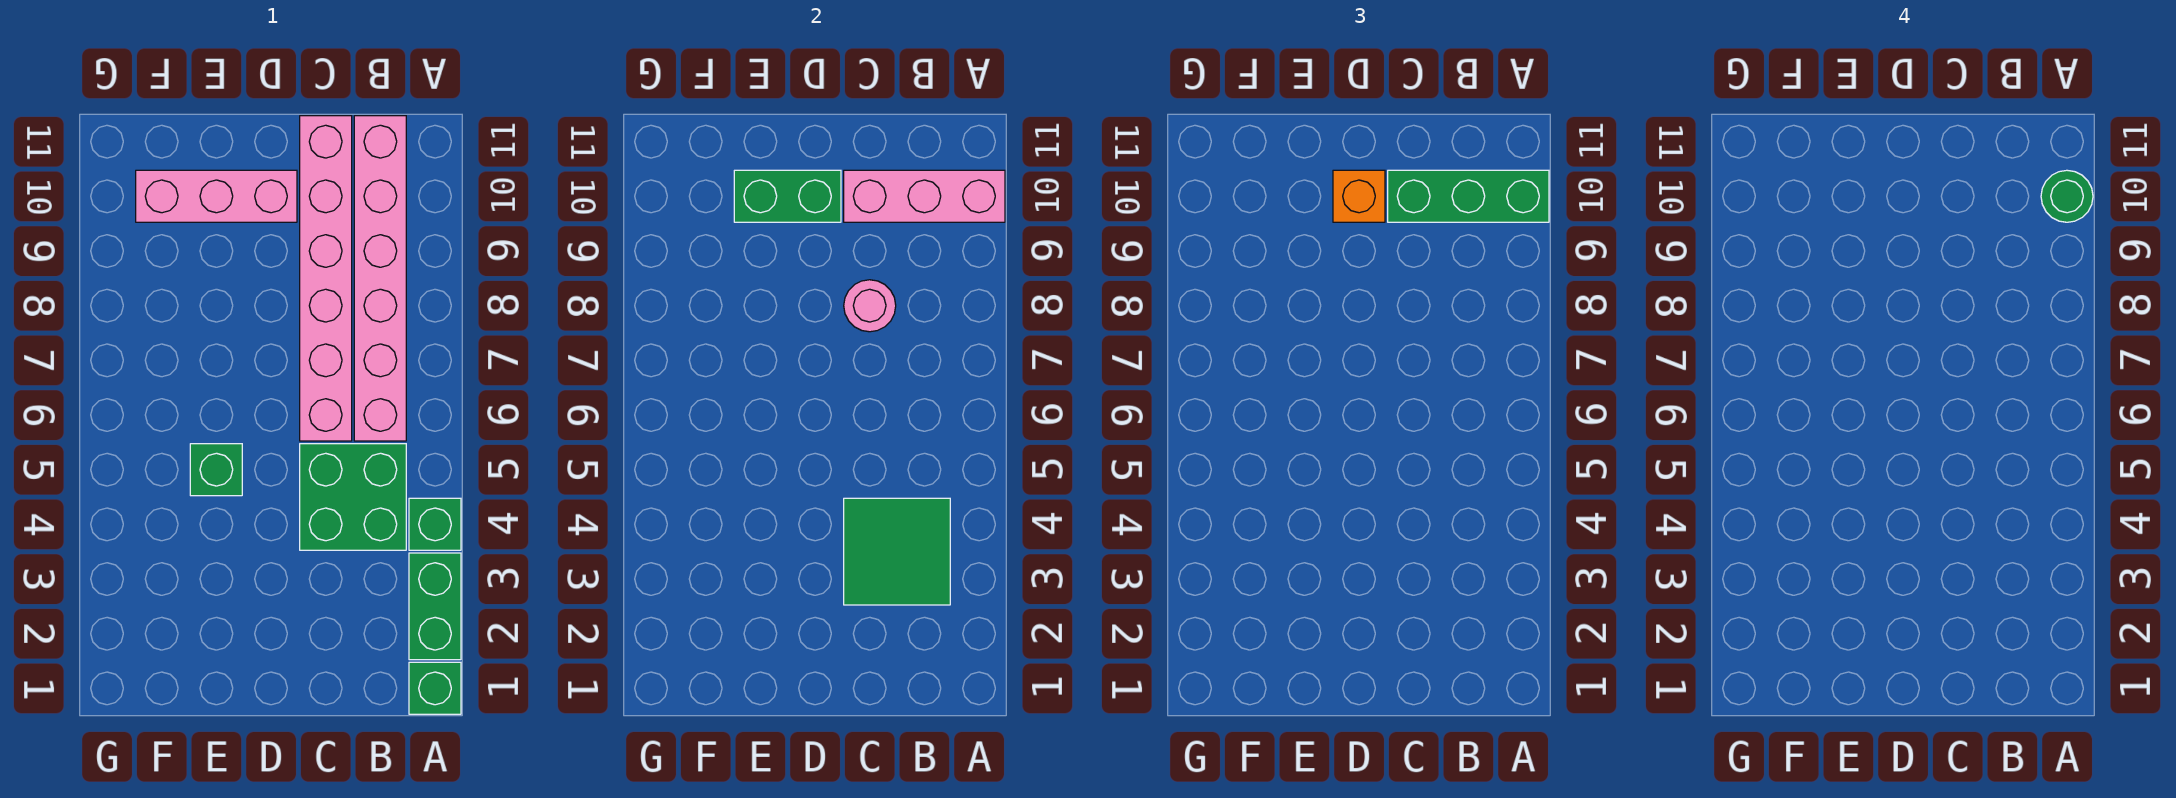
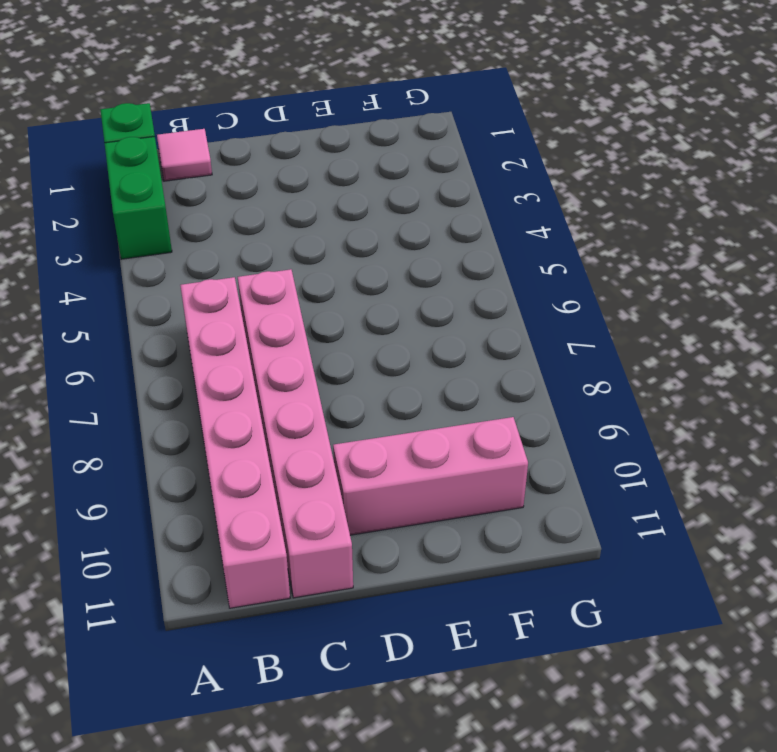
pink 1x1 tile [157,129,212,181] -> none
none -> green 1x1 brick [409,498,461,550]
none -> green 2x2 brick [300,444,406,550]
none -> green 1x1 brick [190,444,242,496]

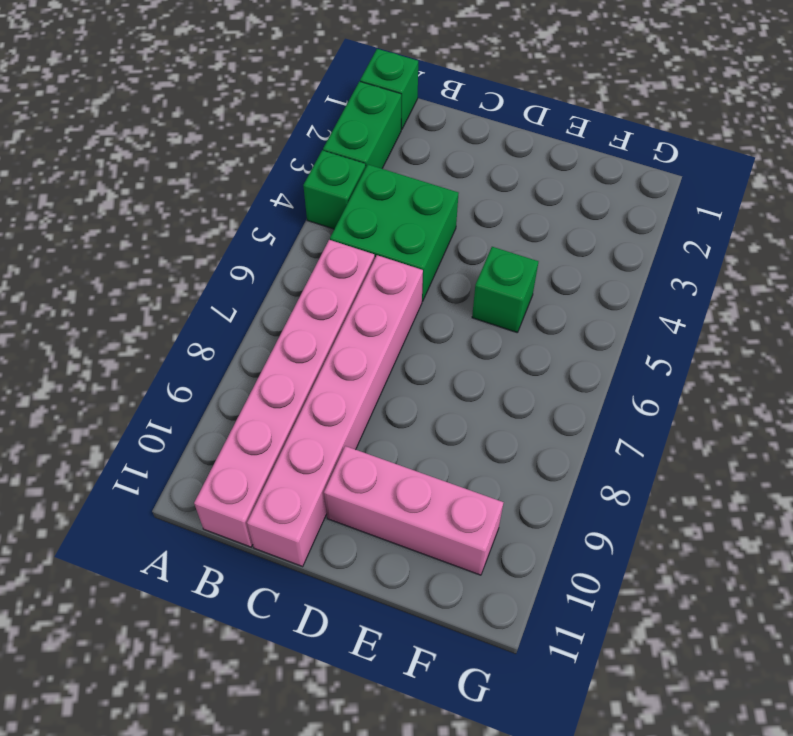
none -> pink 1x3 brick [844,170,1005,222]
none -> green 2x2 tile [844,498,950,605]
none -> pink 1x1 round brick [844,280,896,332]

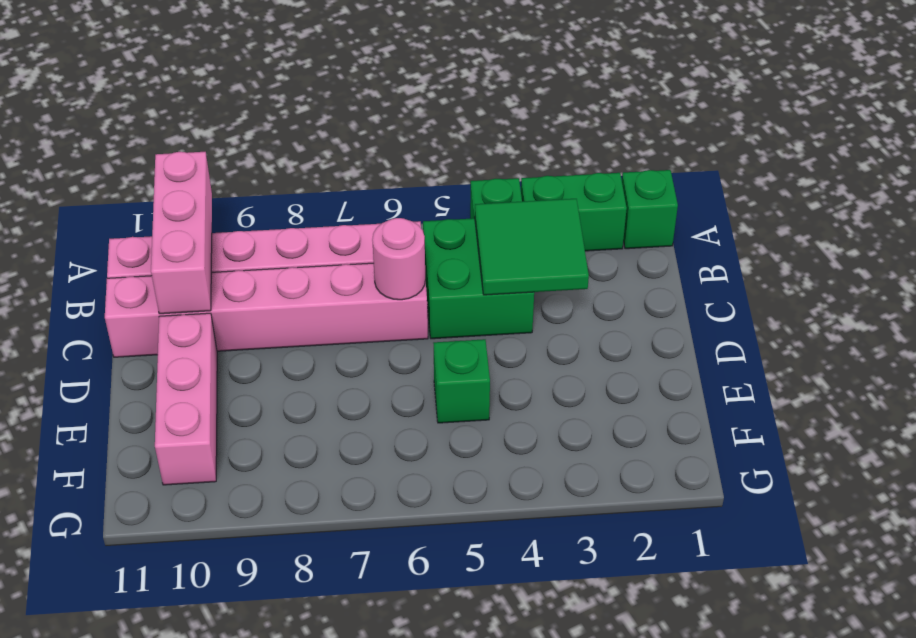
pink 1x1 round brick [372,218,425,300] -> pink 1x1 round brick moved to [844,280,896,332]
none -> green 1x2 brick [734,170,841,222]
none -> green 1x3 brick [1388,170,1549,222]
none -> orange 1x1 brick [1333,170,1385,222]

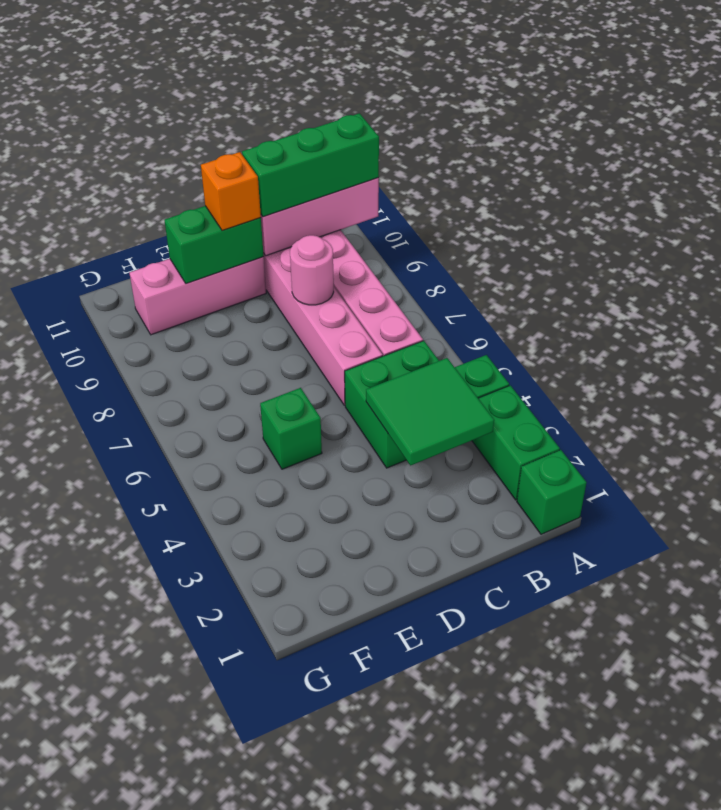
none -> green 1x1 round brick [2041,170,2093,222]

